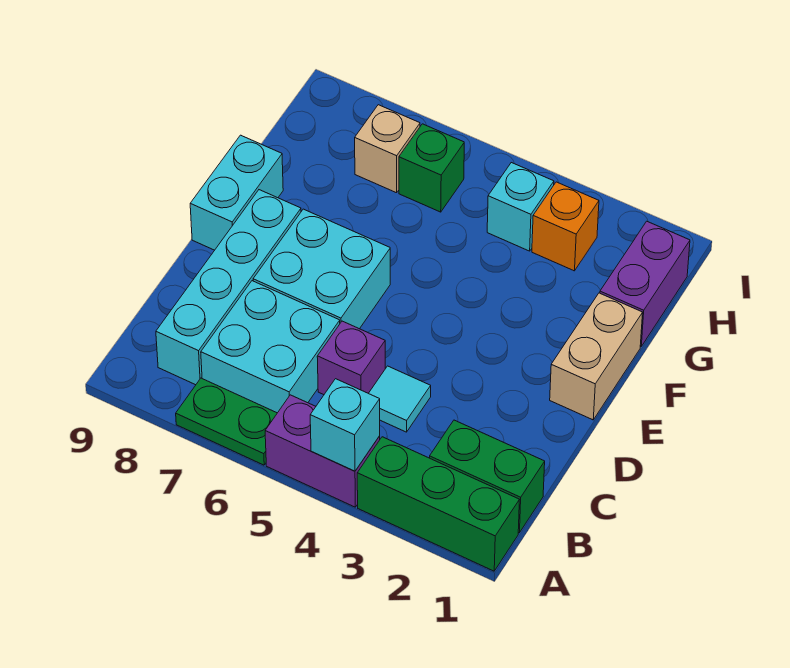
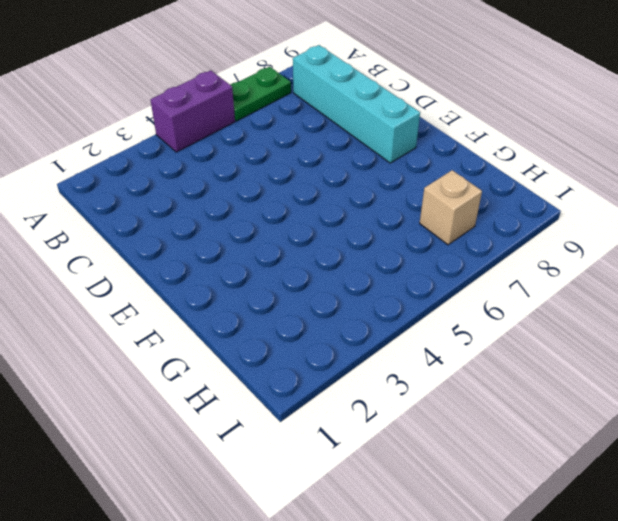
none -> green 1x3 brick [357,437,519,571]
none -> green 1x2 brick [430,420,545,533]
none -> cyan 2x2 brick [201,281,340,413]

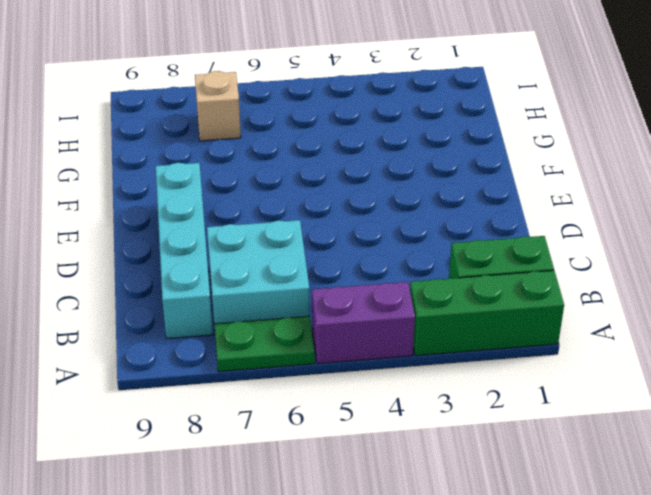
none -> cyan 1x1 tile [369,366,431,432]
none -> purple 1x1 brick [317,321,385,395]
none -> cyan 2x2 brick [253,209,390,329]

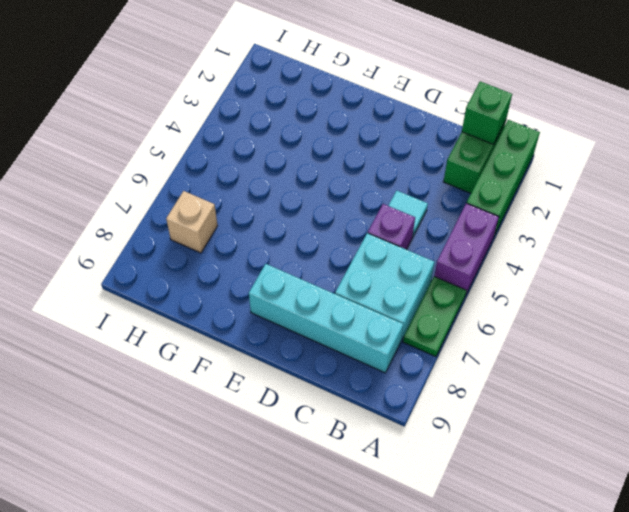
green 1x1 brick [462,81,512,144] -> green 1x1 brick moved to [399,124,464,212]
none -> cyan 2x2 brick [253,209,390,329]
none -> tan 1x2 brick [550,293,643,420]
none -> cyan 1x2 brick [190,135,283,250]

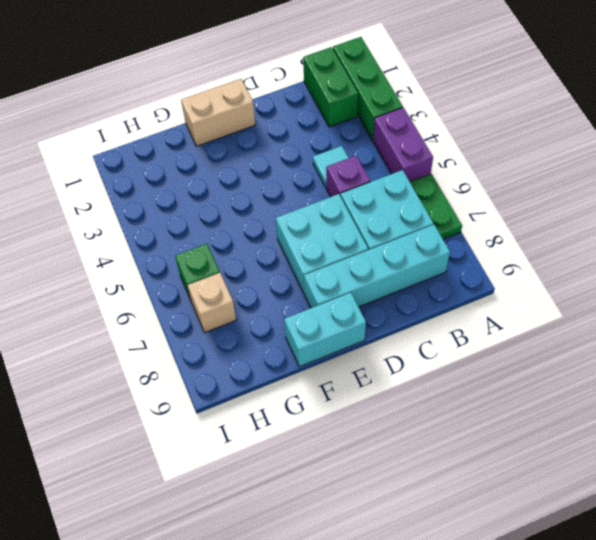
none -> purple 1x2 brick [600,221,690,346]
none -> orange 1x1 brick [532,182,599,271]
none -> cyan 1x1 brick [487,163,554,251]

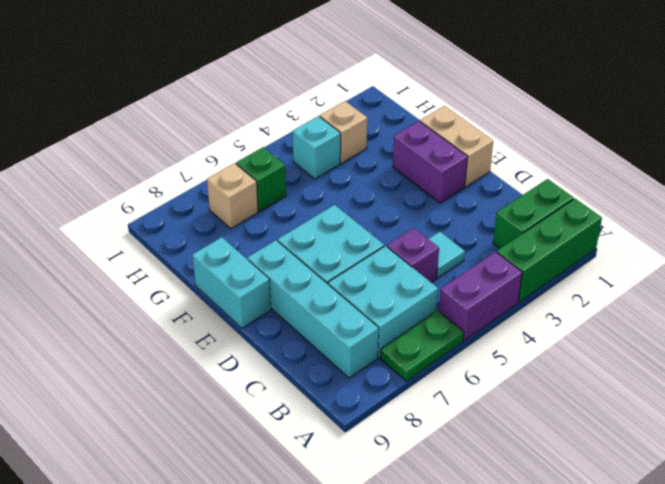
purple 1x2 brick [393,121,468,203] -> purple 1x2 brick moved to [600,221,690,346]
tan 1x1 brick [319,101,367,163] -> orange 1x1 brick [532,182,599,271]
none -> cyan 1x1 brick [310,379,380,471]

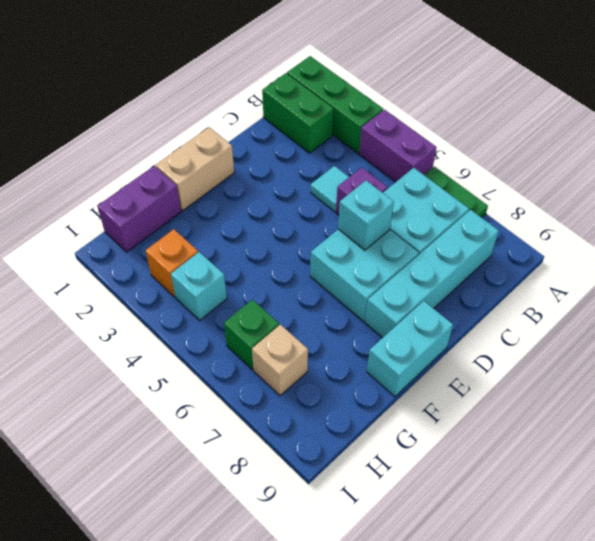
cyan 1x1 brick [338,181,394,250] -> cyan 1x1 brick moved to [310,379,380,471]

